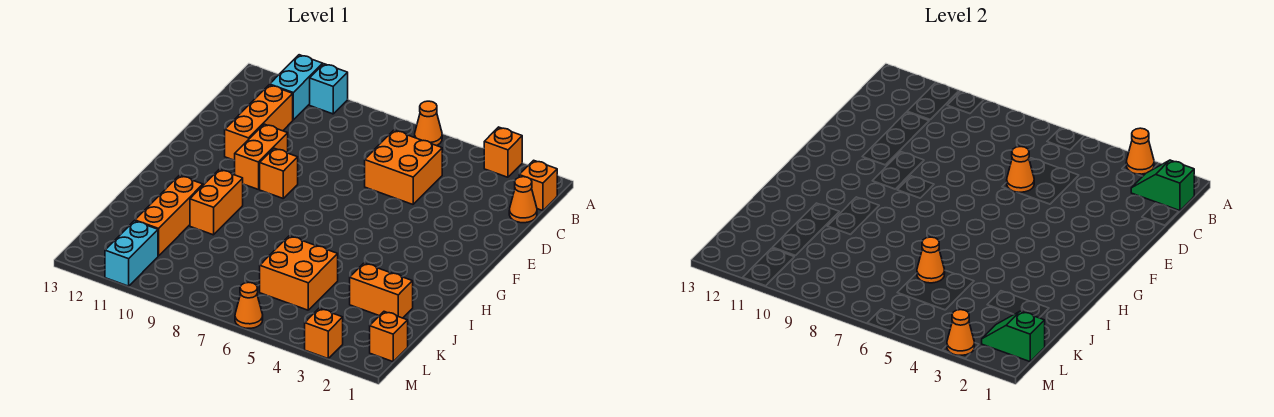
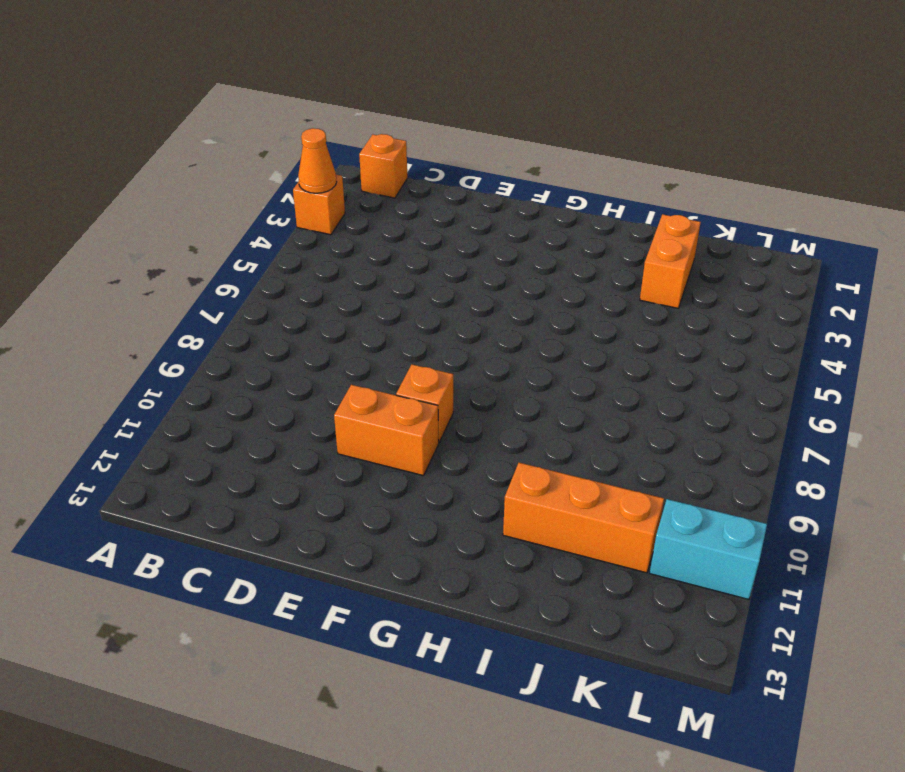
none -> orange 1x1 cone [415,101,442,146]
none -> cyan 1x1 brick [310,64,348,114]
none -> cyan 1x2 brick [270,55,323,120]

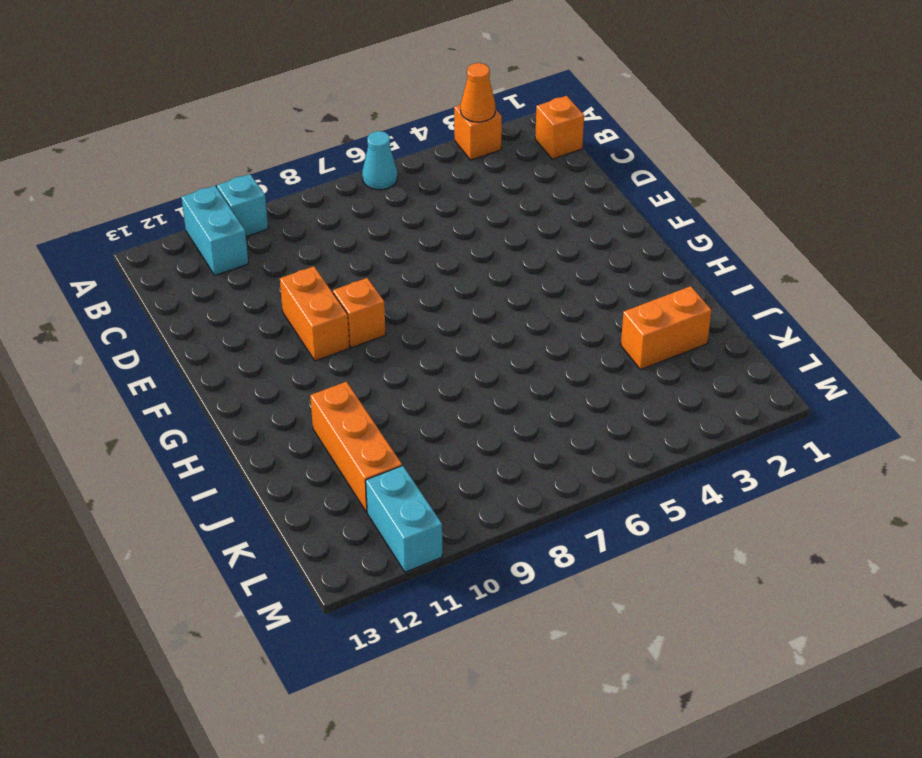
cyan 1x1 cone [362,131,397,190] -> orange 1x1 cone [415,101,442,146]
none -> orange 1x1 cone [509,177,537,223]
none -> orange 2x2 brick [365,130,442,204]
none -> orange 1x3 brick [225,85,293,160]

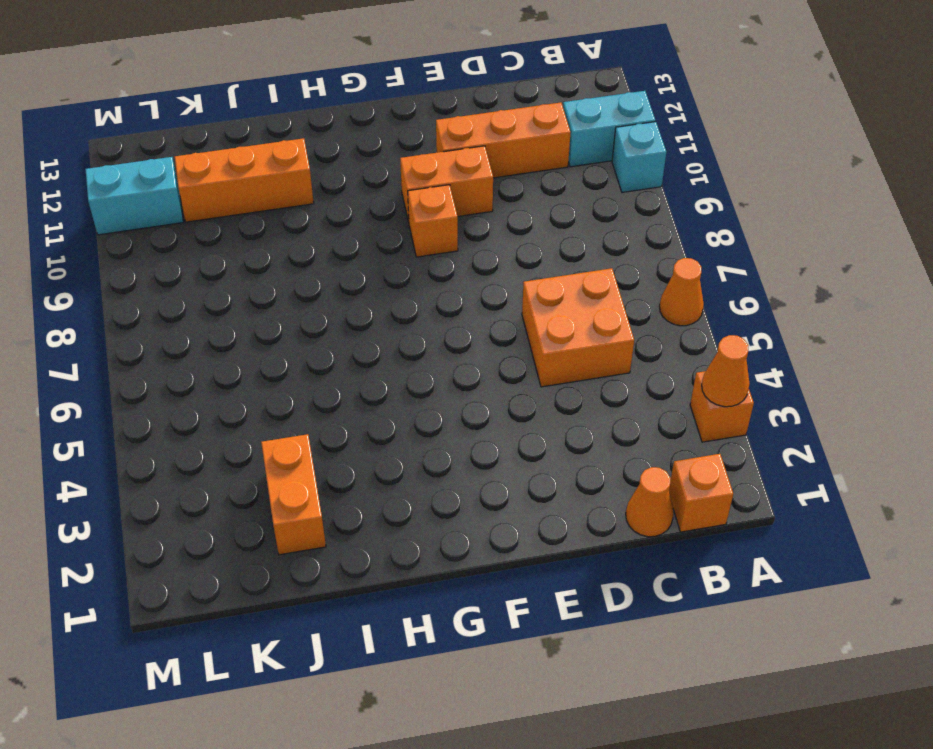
none -> orange 1x2 brick [190,170,243,235]
none -> orange 2x2 brick [260,236,338,310]
none -> orange 1x1 brick [370,312,408,362]

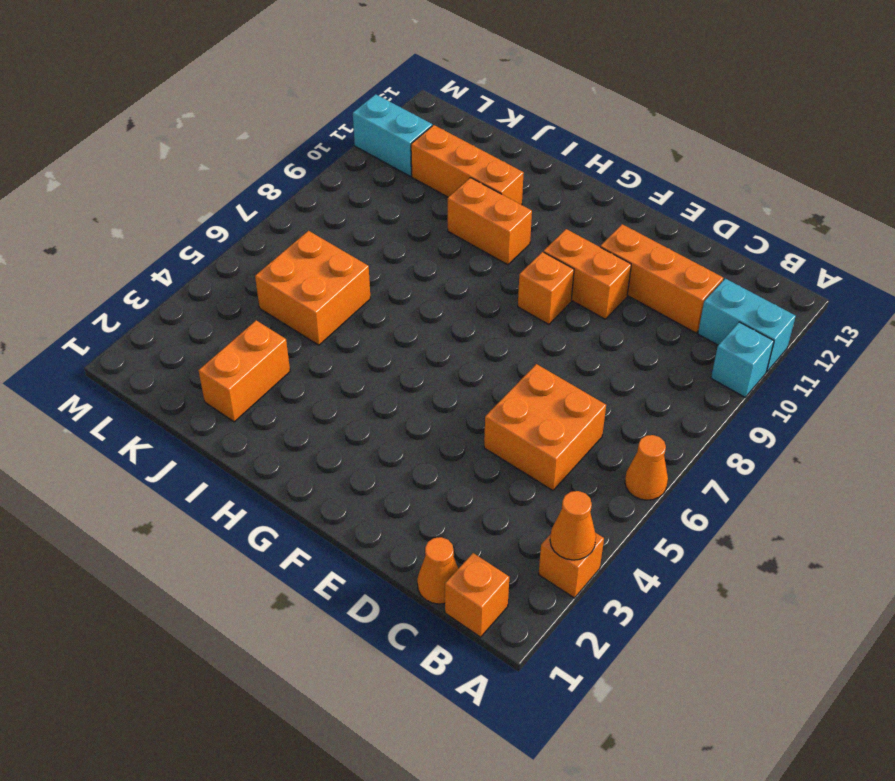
none -> orange 1x1 brick [370,312,408,362]
none -> orange 1x1 brick [305,309,343,358]
none -> orange 1x1 cone [235,283,263,328]

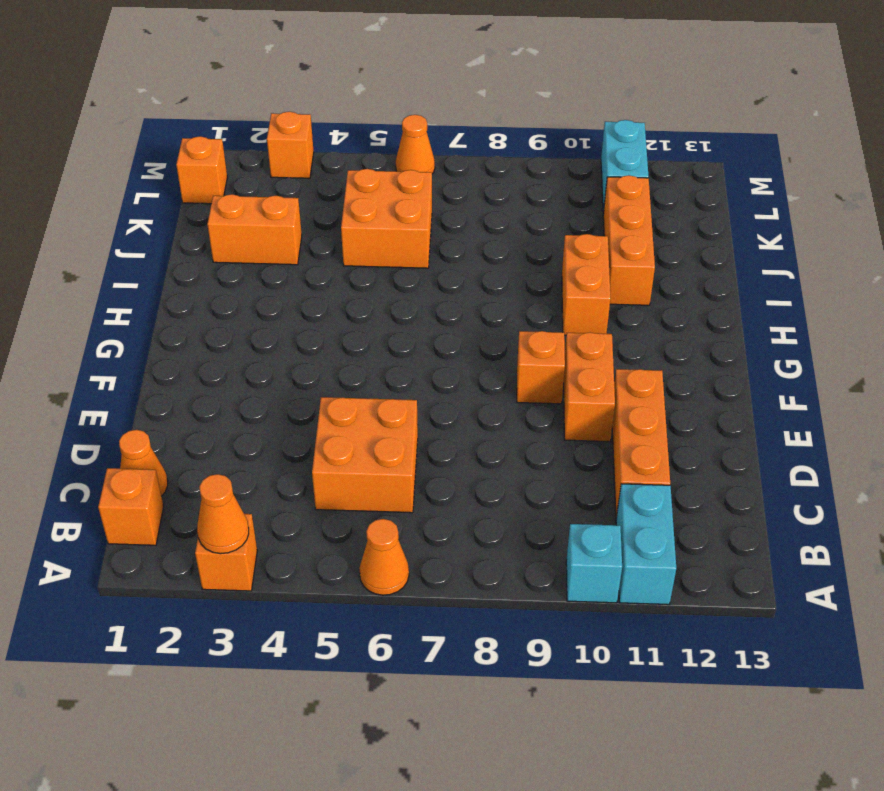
none -> green 1x2 slope [1131,160,1194,211]
none -> orange 1x1 cone [1007,147,1034,192]
none -> orange 1x1 cone [917,237,945,283]

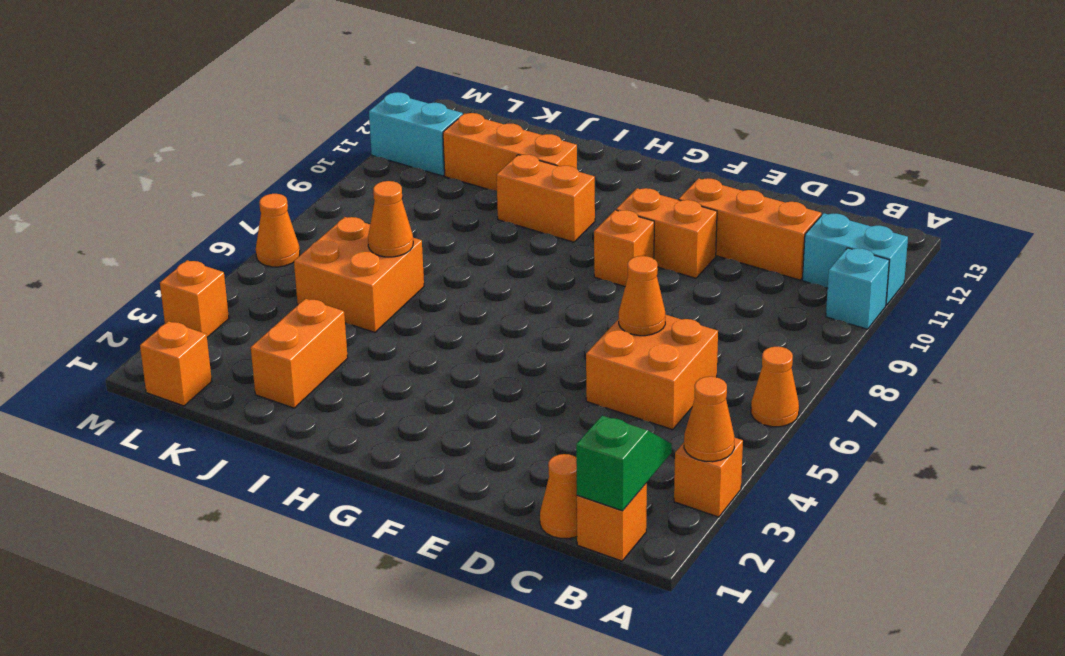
none -> green 1x2 slope [982,311,1045,362]
none -> orange 1x1 cone [947,310,974,355]

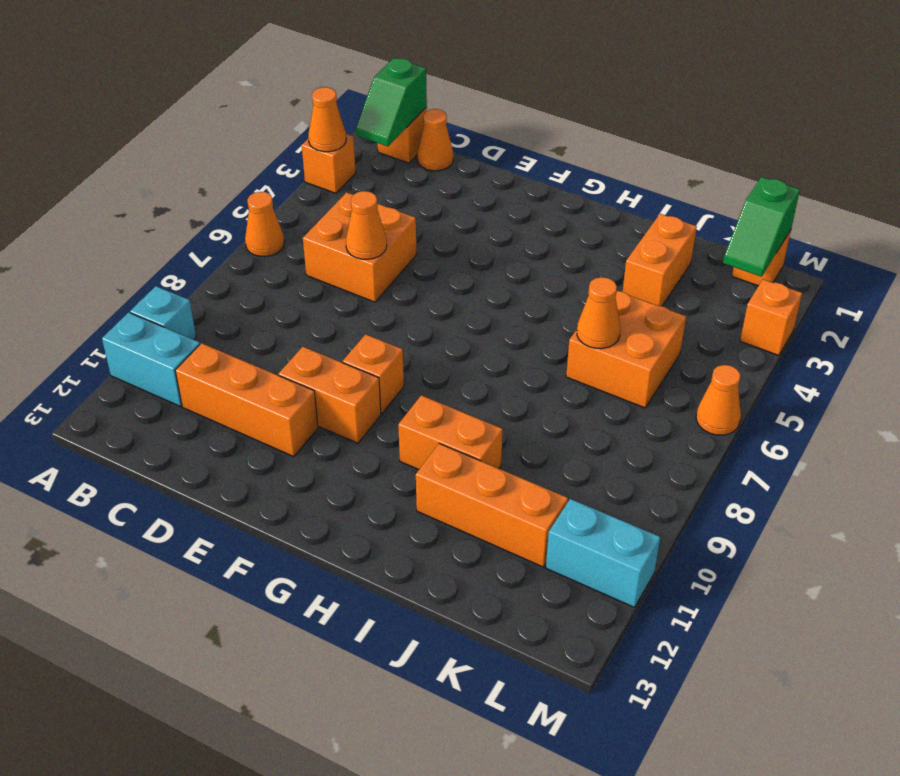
none -> orange 1x1 cone [947,310,974,355]

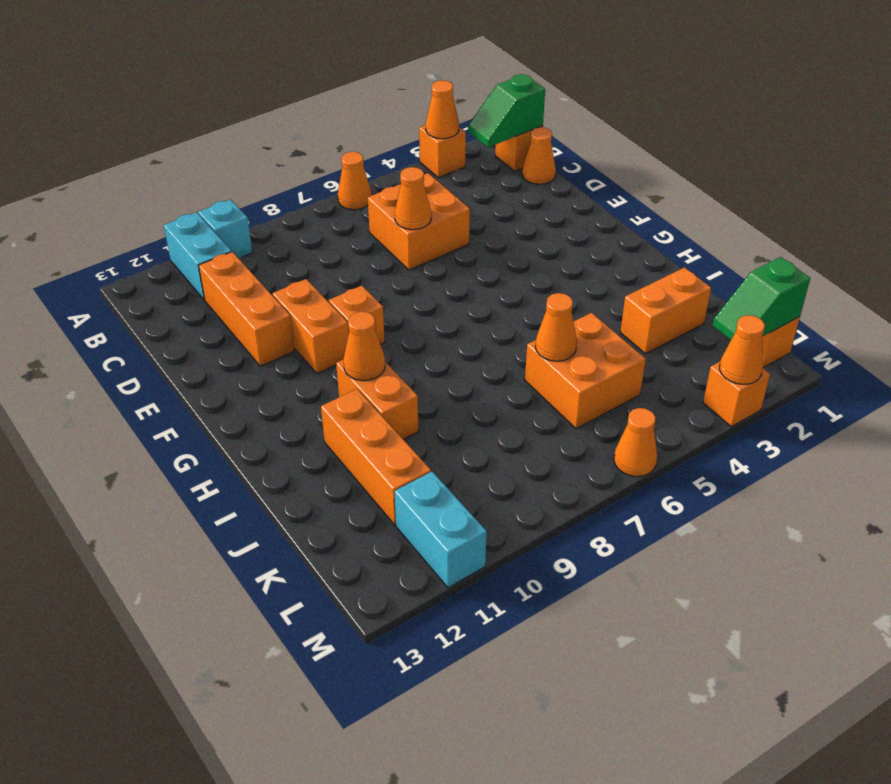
orange 1x1 cone [343,312,385,381] -> none

